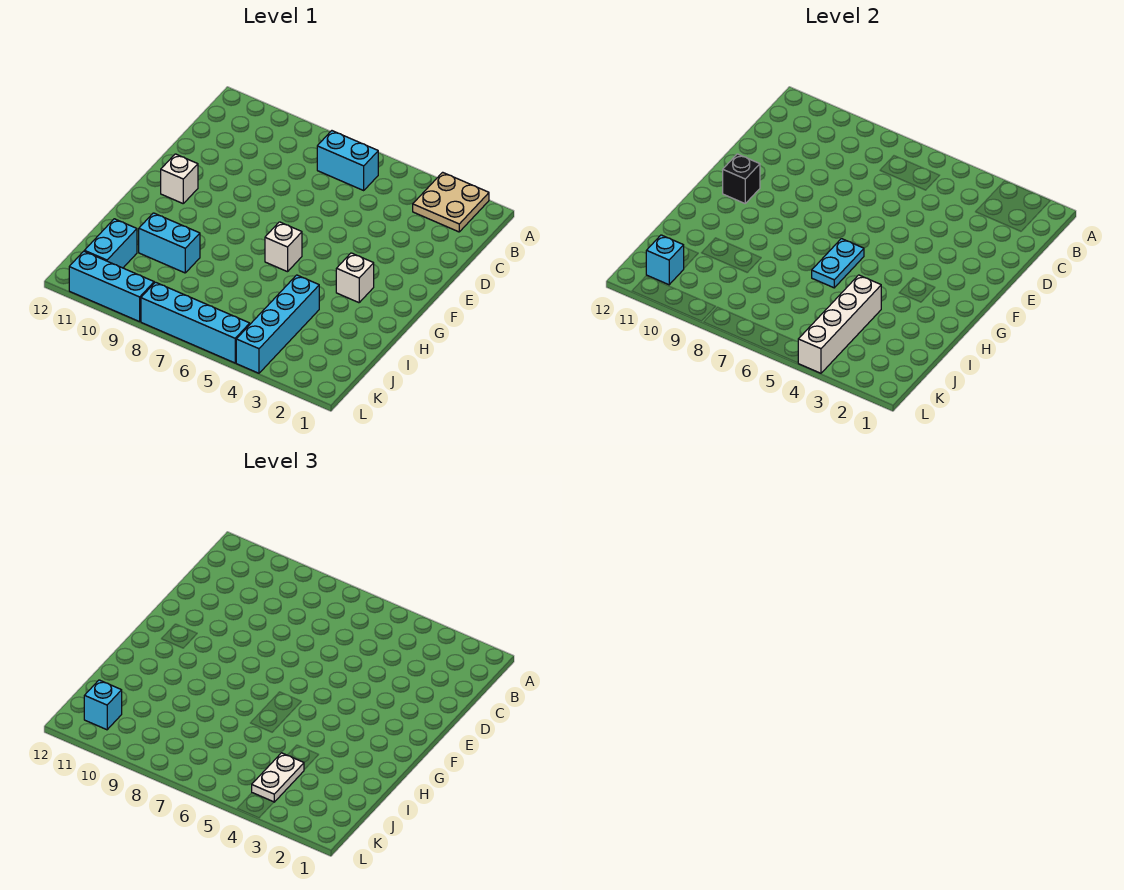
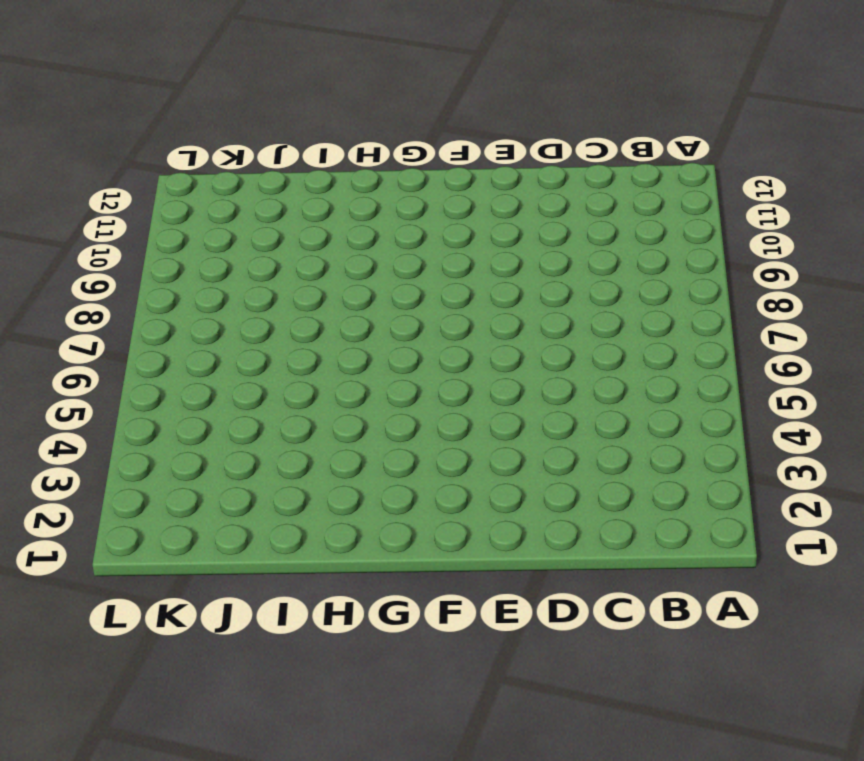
none -> tan 2x2 plate [413,172,489,232]
none -> cyan 1x2 brick [317,131,378,190]
none -> white 1x1 brick [161,154,198,203]

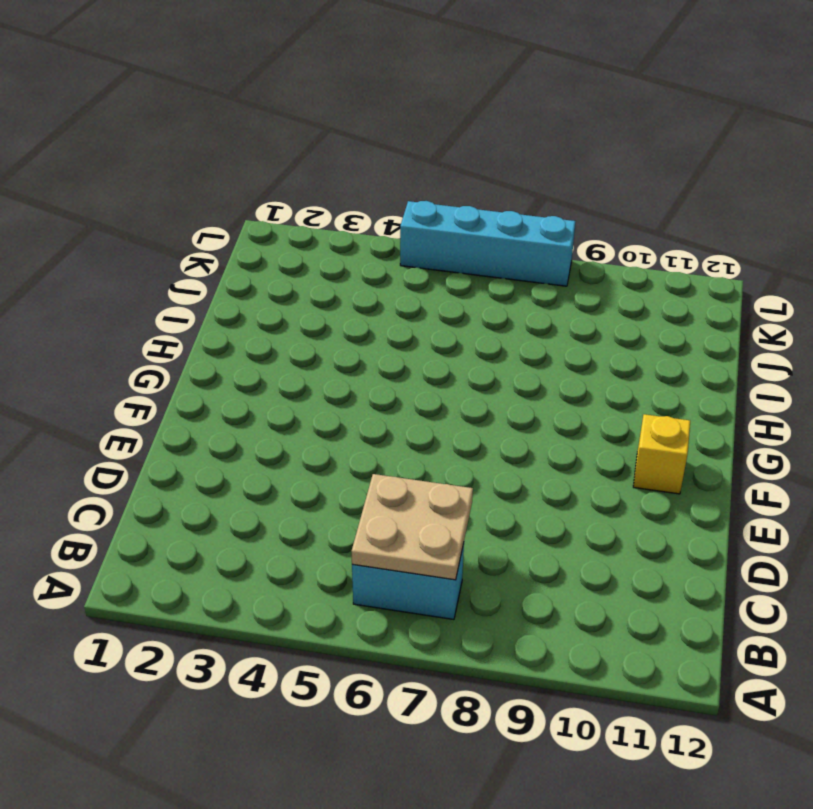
tan 2x2 plate [351,474,473,580] -> tan 2x2 plate moved to [413,172,489,232]
yellow 1x1 brick [633,414,690,494] -> white 1x1 brick [161,154,198,203]
none -> white 1x1 brick [336,253,374,303]
none -> white 1x1 brick [265,222,302,272]
none -> cyan 1x4 brick [236,275,319,373]

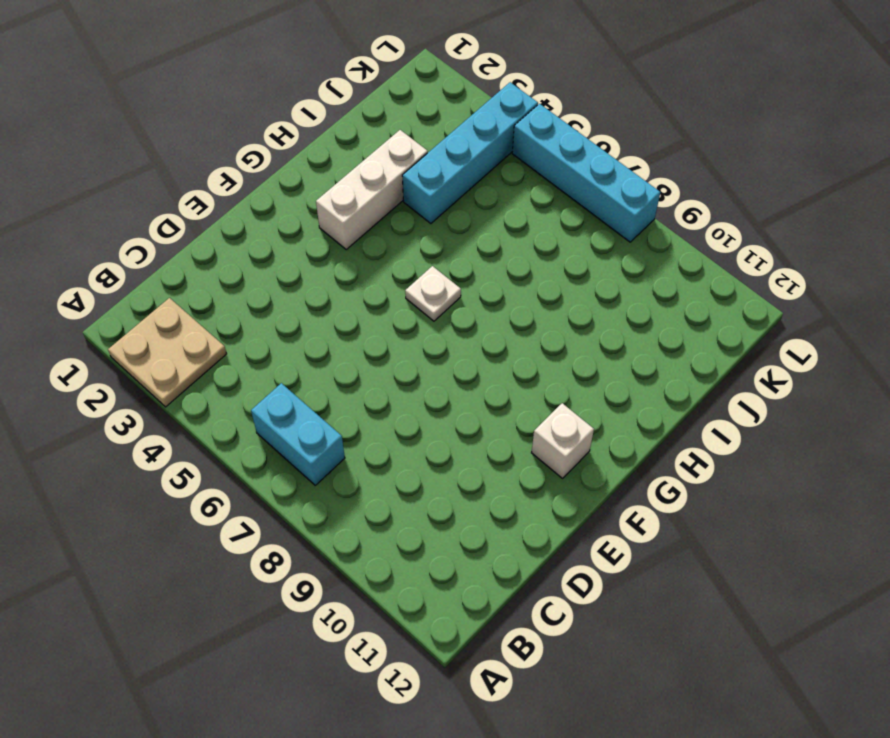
white 1x3 brick [316,130,428,249] -> white 1x1 brick [336,253,374,303]
white 1x1 plate [405,266,461,321] -> white 1x1 brick [265,222,302,272]
none -> cyan 1x2 brick [139,213,200,273]
none -> cyan 1x2 brick [85,219,137,268]
none -> cyan 1x3 brick [69,251,154,322]

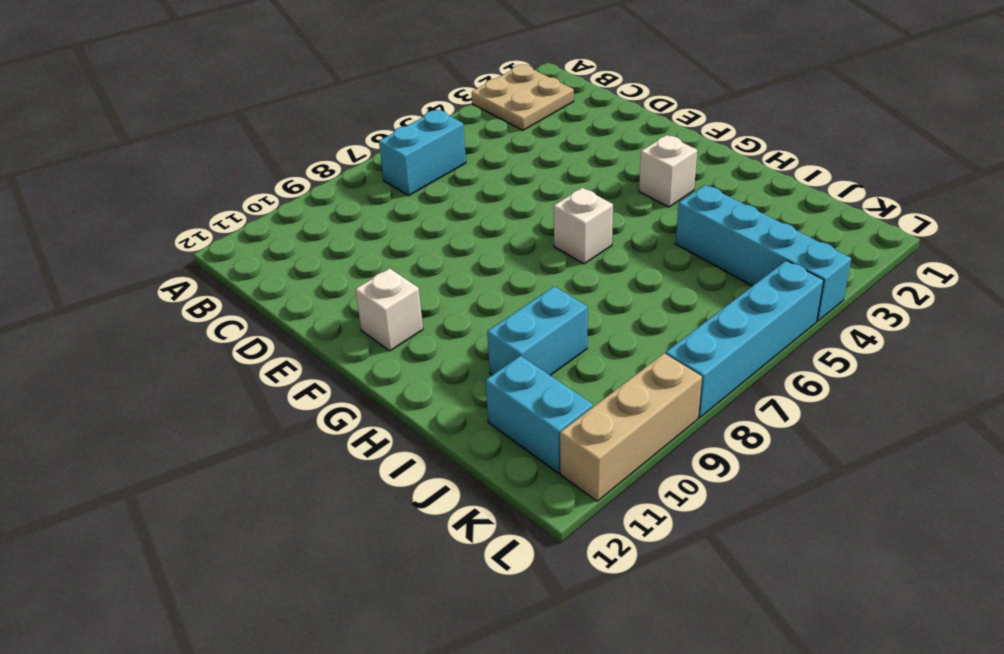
tan 1x3 brick [560,353,702,501] -> cyan 1x3 brick [69,251,154,322]
none -> black 1x1 brick [723,154,760,203]
none -> cyan 1x2 plate [812,239,864,288]
none -> white 1x4 brick [798,275,881,373]

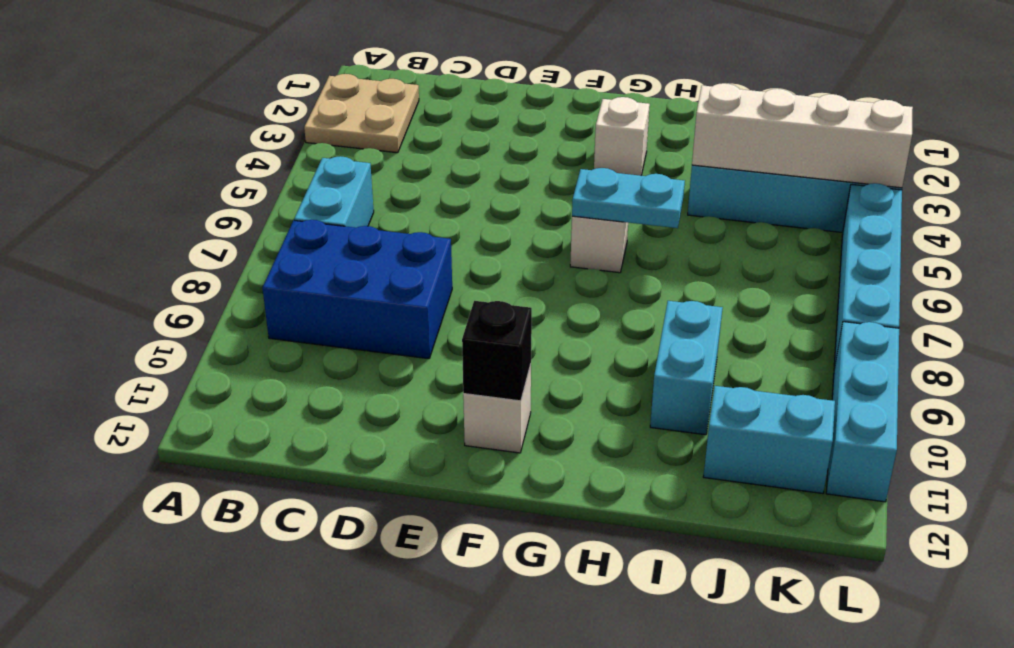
blue 2x3 brick [263,220,452,359] -> none
none -> cyan 1x1 brick [646,235,684,285]
none -> white 1x2 plate [252,753,304,802]
none -> cyan 1x1 brick [84,680,122,730]

